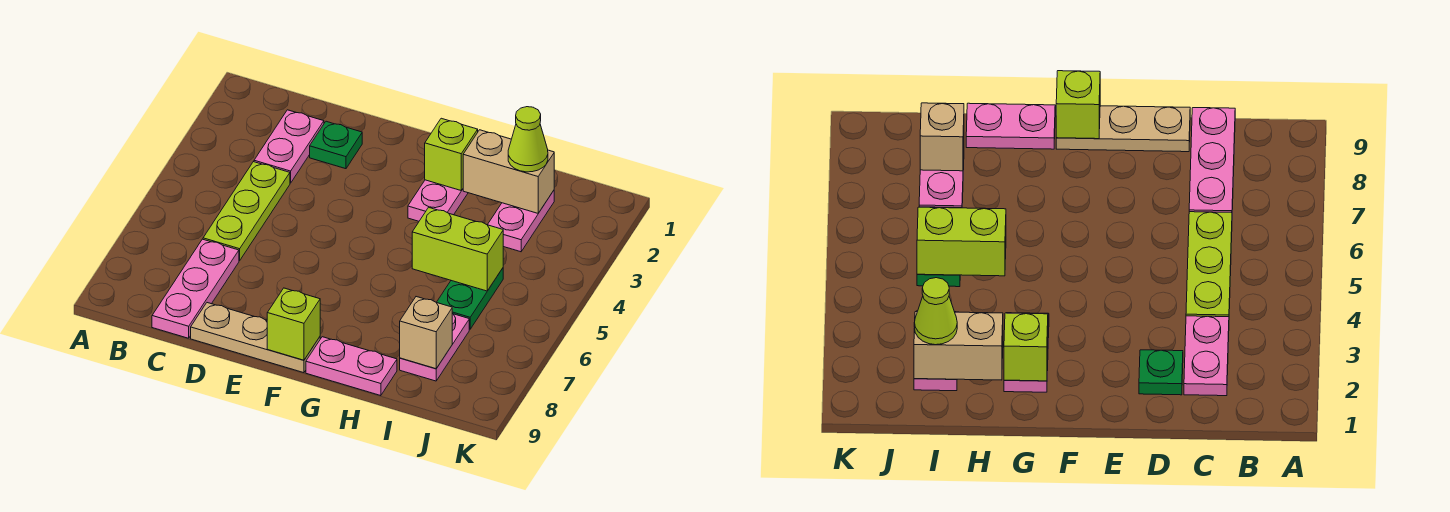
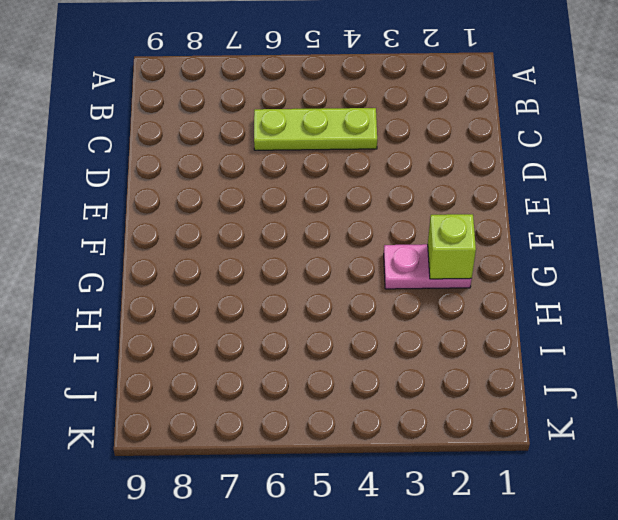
none -> pink 1x2 plate [254,110,324,183]
none -> pink 1x3 plate [152,239,239,338]
none -> green 1x1 plate [310,121,362,169]

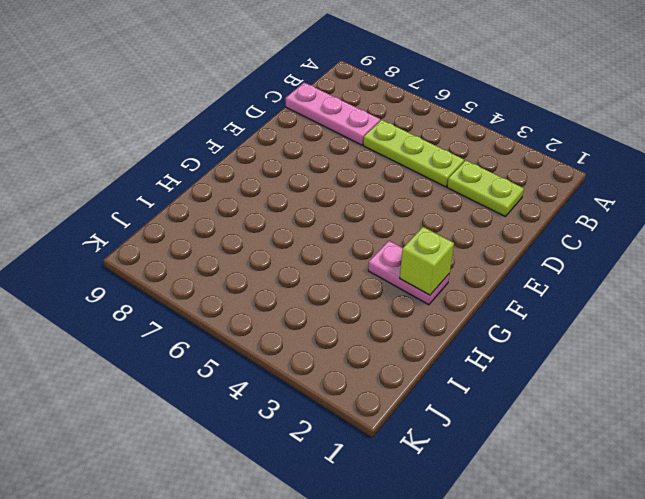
lime 1x2 plate [447,160,524,216] -> pink 1x2 plate [254,110,324,183]
none -> green 1x1 plate [310,121,362,169]
none -> tan 1x3 plate [191,303,320,373]
none -> pink 1x2 plate [306,337,397,396]

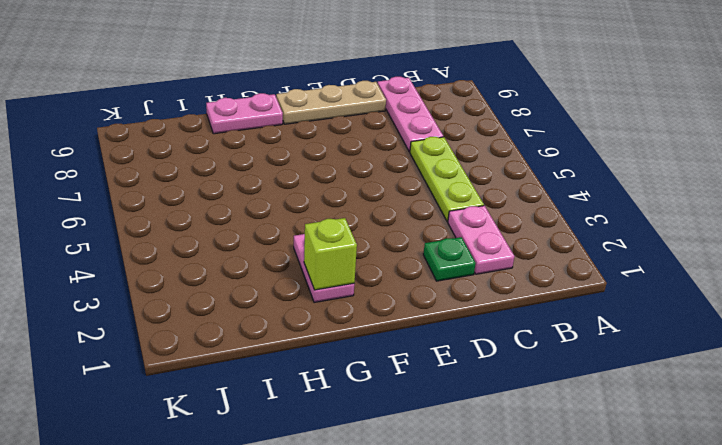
none -> pink 1x2 plate [488,191,554,252]
none -> green 1x2 plate [436,268,503,329]
none -> pink 1x2 plate [400,314,469,381]

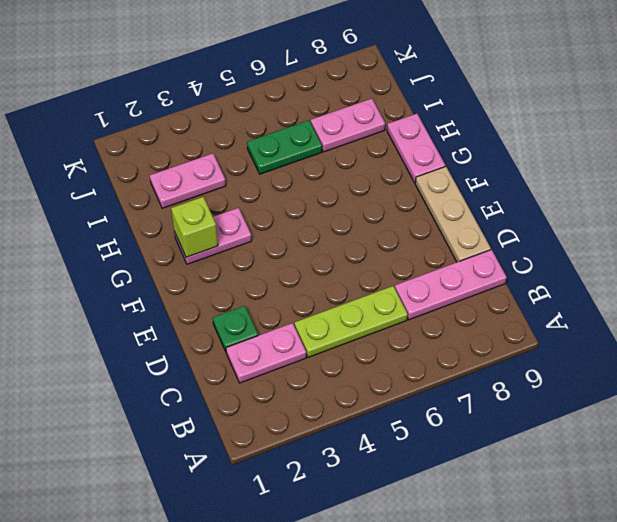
none -> lime 1x1 brick [267,288,320,360]
none -> tan 1x2 brick [463,130,554,213]
none -> lime 1x2 brick [412,207,503,291]

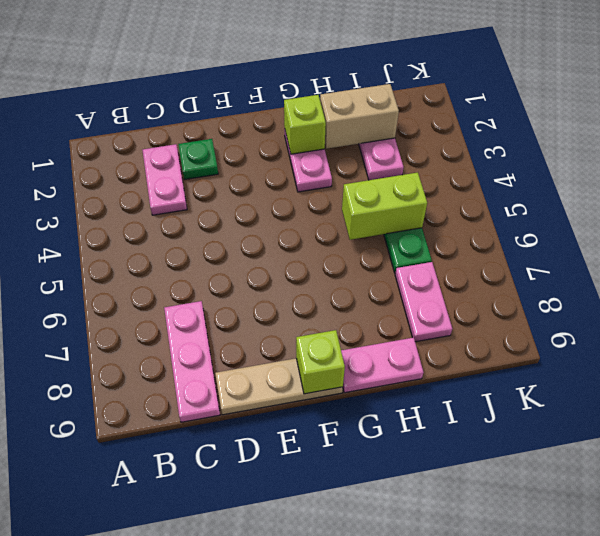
none -> lime 1x3 plate [203,162,290,261]
none -> tan 1x1 brick [400,297,452,369]
none -> lime 1x1 cone [508,107,548,172]

